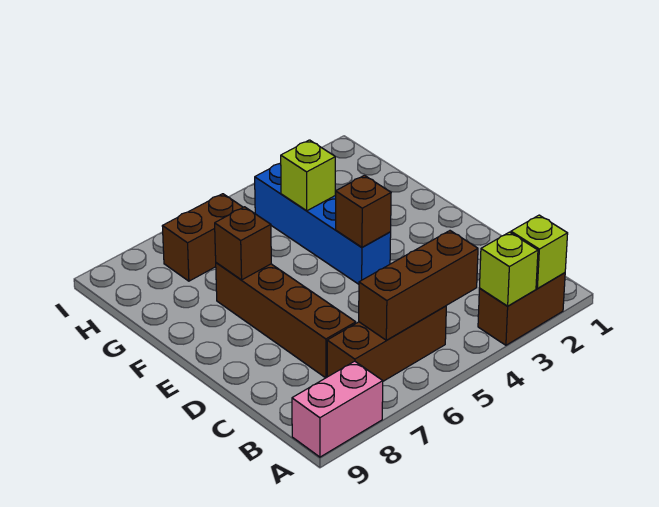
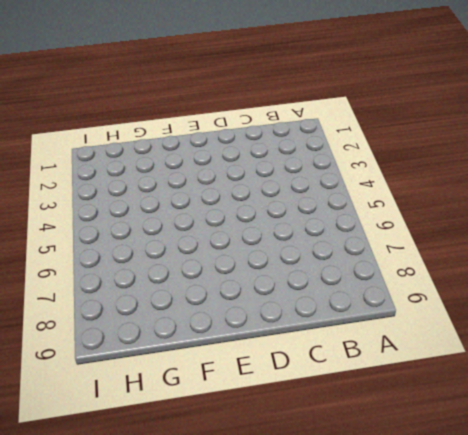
none -> brown 1x2 brick [478,273,565,345]
none -> pink 1x2 brick [292,361,383,457]
none -> brown 1x3 brick [327,306,446,381]

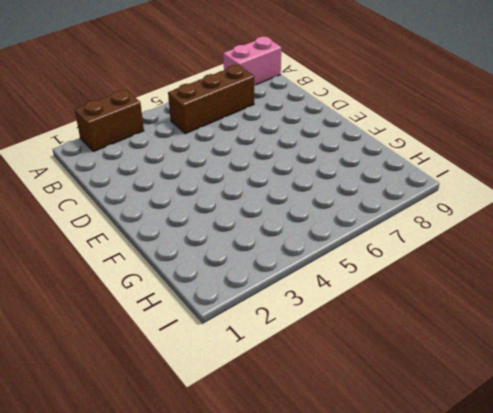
none -> brown 1x4 brick [216,263,356,378]
none -> blue 1x4 brick [255,163,391,284]
none -> brown 1x2 brick [162,194,243,281]

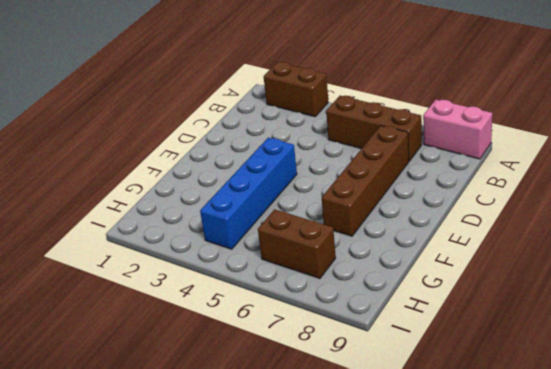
none -> lime 1x1 brick [511,215,568,288]
none -> lime 1x1 brick [479,232,538,306]
none -> brown 1x3 brick [359,231,478,340]

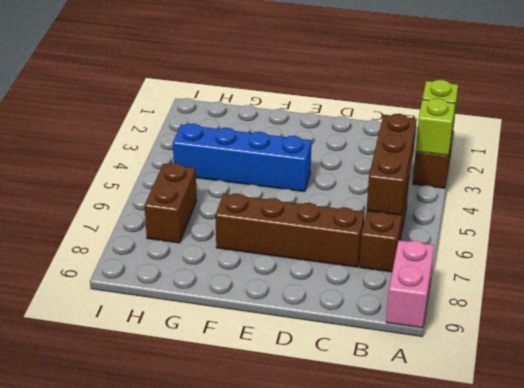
none -> brown 1x1 brick [336,175,391,247]
none -> brown 1x1 brick [215,207,271,280]
none -> lime 1x1 brick [281,140,335,211]

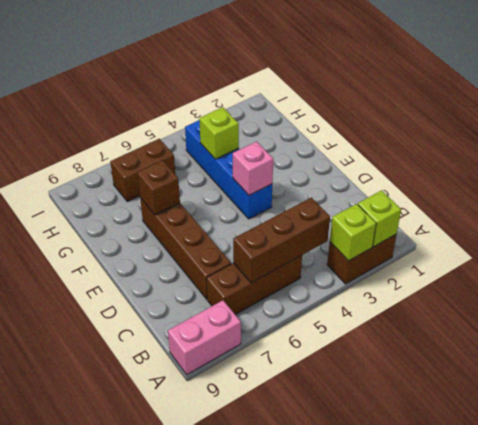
pink 1x1 brick [233,142,273,195] -> brown 1x1 brick [336,175,391,247]

